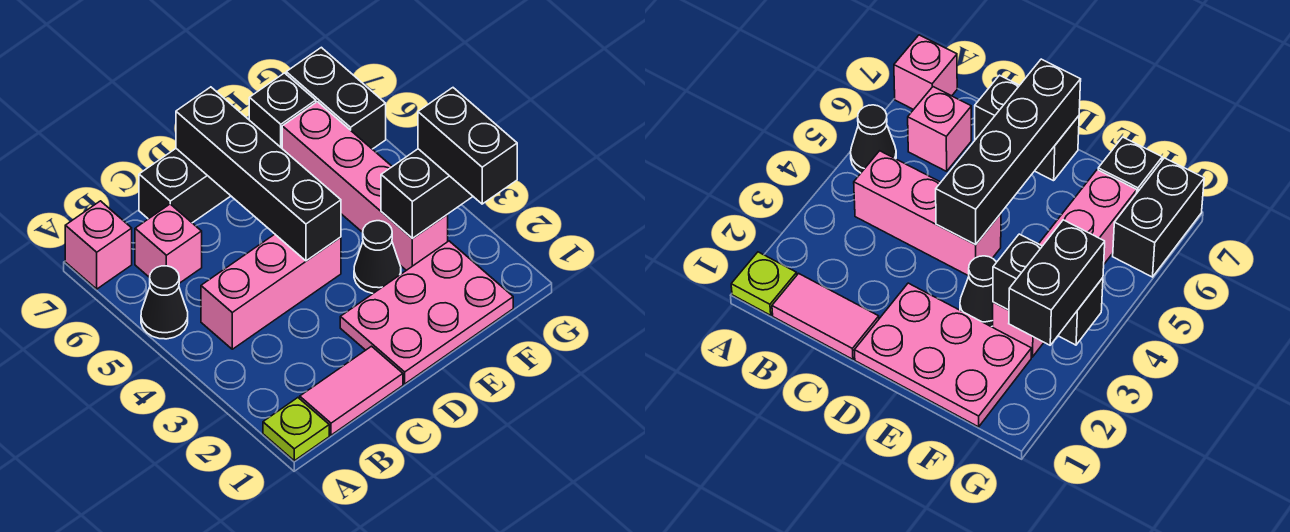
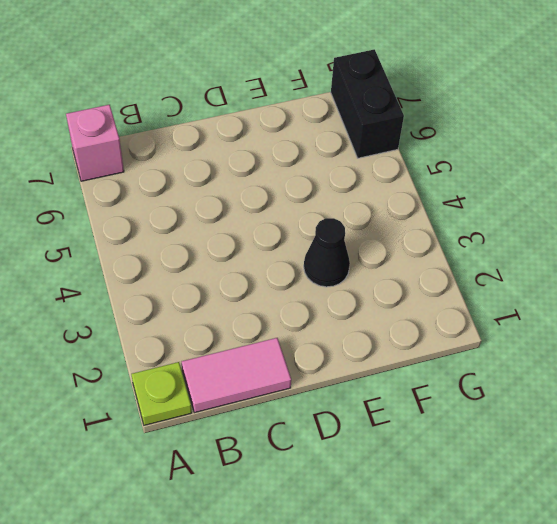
none -> black 1x1 cone [141,266,188,339]
none -> pink 1x3 brick [201,234,341,349]
none -> pink 1x1 brick [135,204,202,283]

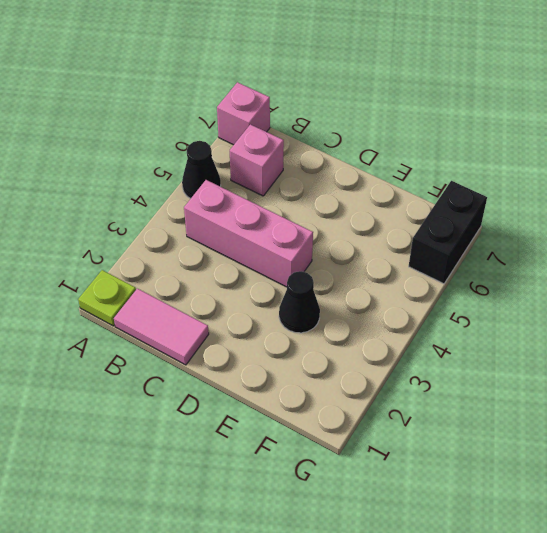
none -> black 1x2 brick [139,149,230,223]
none -> pink 2x3 plate [340,241,513,384]
none -> pink 1x4 brick [282,102,448,270]

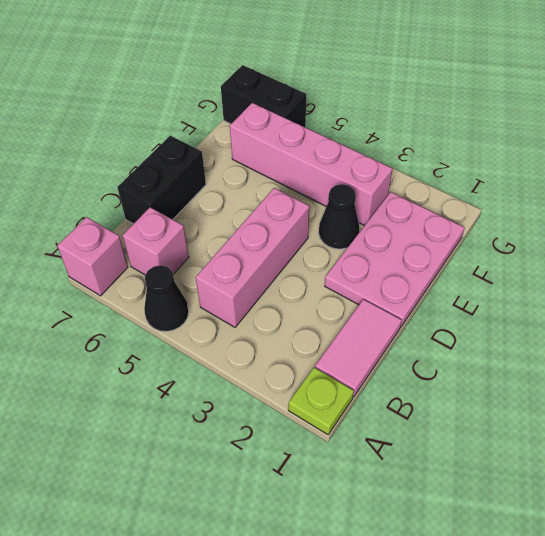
none -> black 1x1 brick [249,73,316,148]
none -> black 1x4 brick [176,87,341,261]
none -> black 1x2 brick [381,149,473,239]

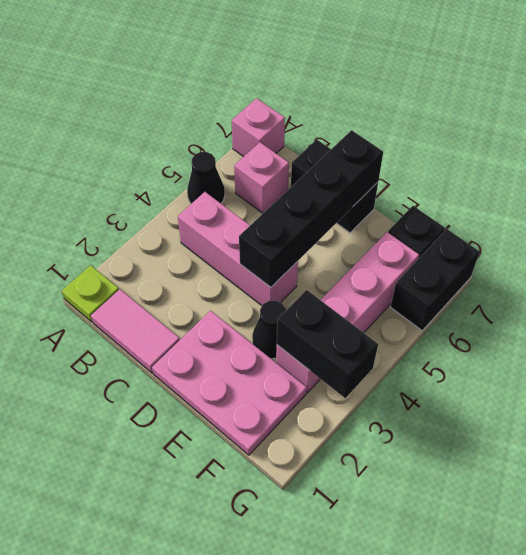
none -> black 1x2 brick [418,88,517,204]

